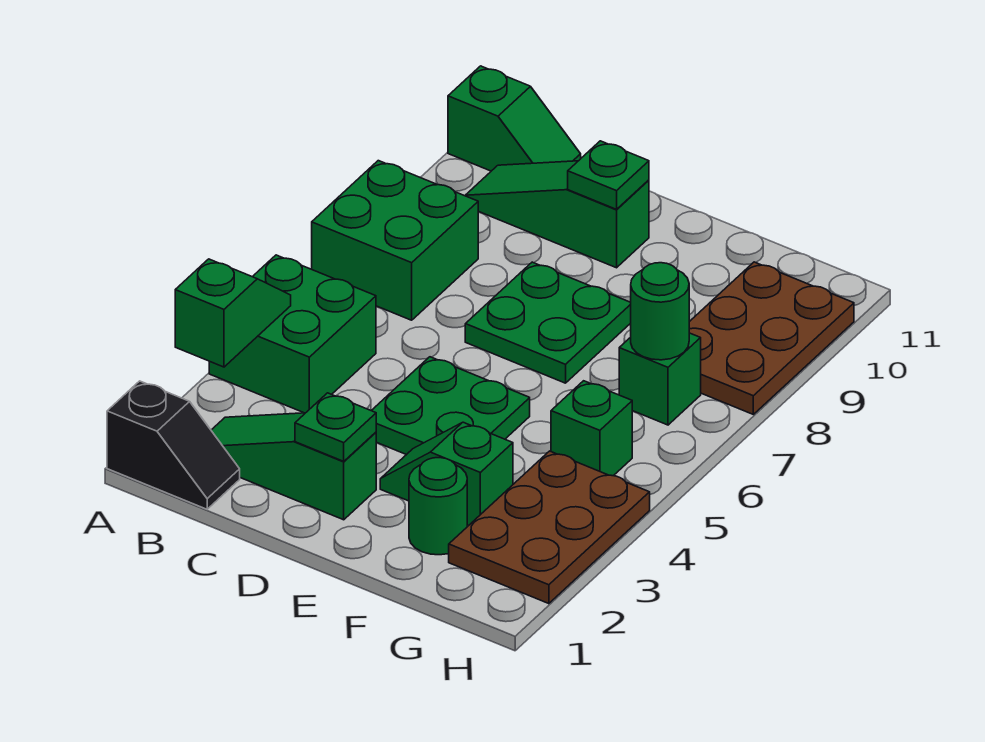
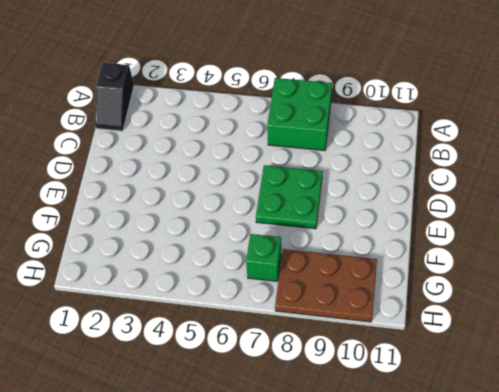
none -> green 2x2 brick [209,255,376,413]
none -> green 1x2 slope [448,66,581,171]
none -> green 1x3 slope [211,413,376,520]

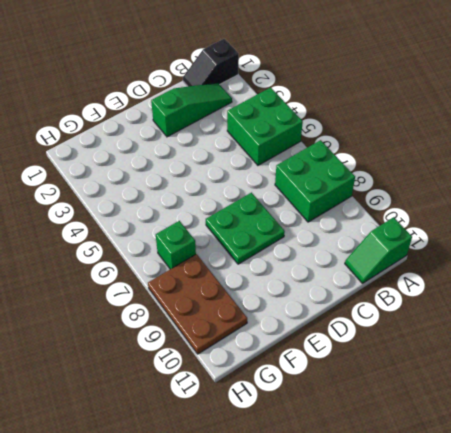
none -> green 1x3 slope [465,161,649,268]
none -> green 2x2 plate [371,357,530,455]
none -> green 1x2 slope [380,422,513,525]

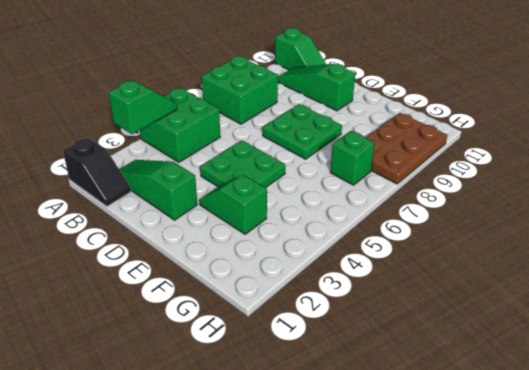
none -> green 1x1 round brick [409,458,467,555]
none -> brown 2x3 plate [449,451,650,604]
none -> green 1x1 brick [551,381,632,476]

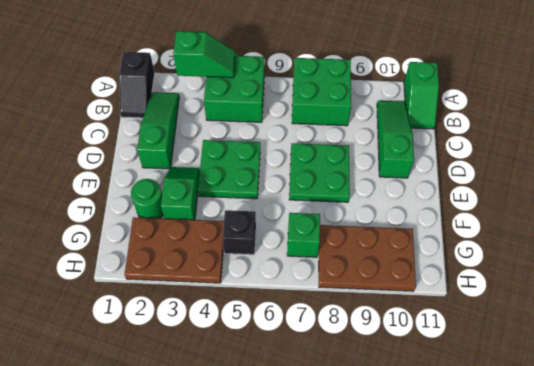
black 1x1 brick [223,210,256,255] -> green 1x1 brick [551,381,632,476]
none -> green 1x1 plate [295,393,376,461]
none -> green 1x1 plate [568,141,649,209]
none -> green 1x1 round brick [631,263,689,360]

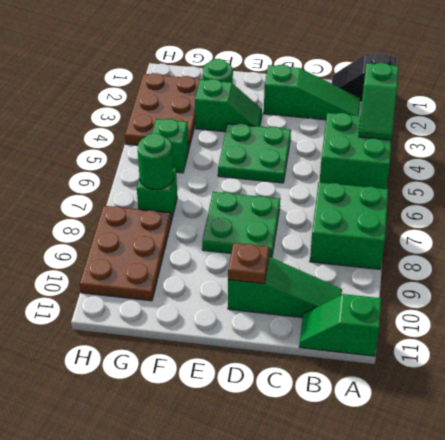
brown 1x1 plate [228,243,269,284] -> green 1x1 plate [568,141,649,209]
none -> green 1x1 plate [295,393,376,461]

